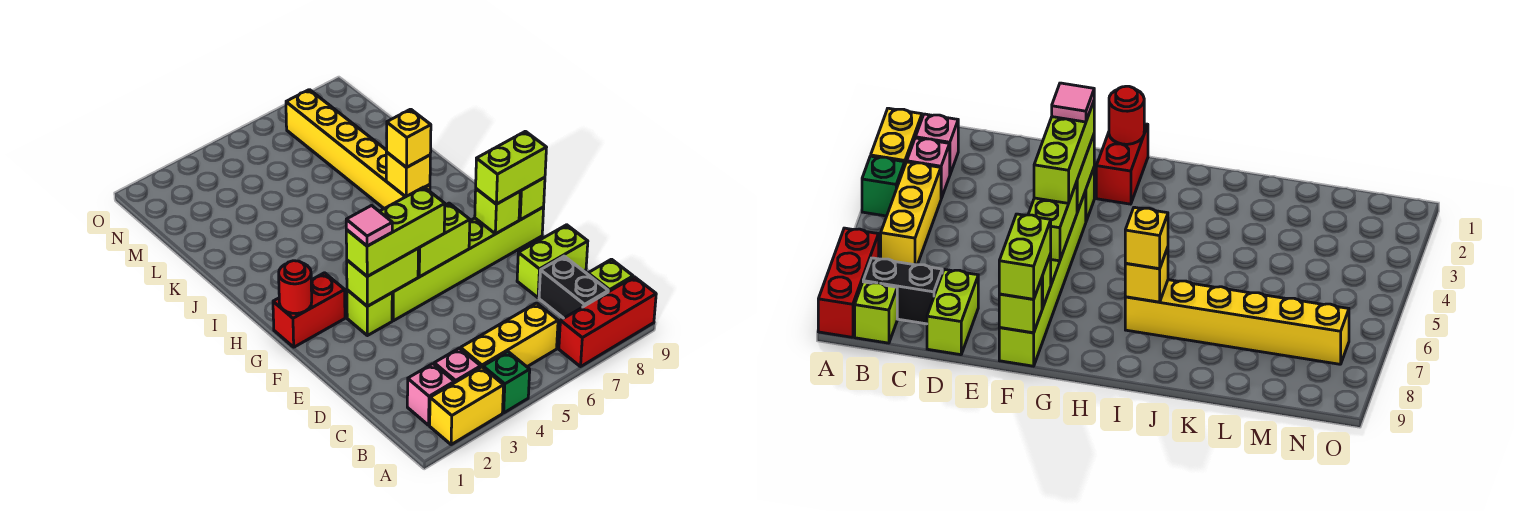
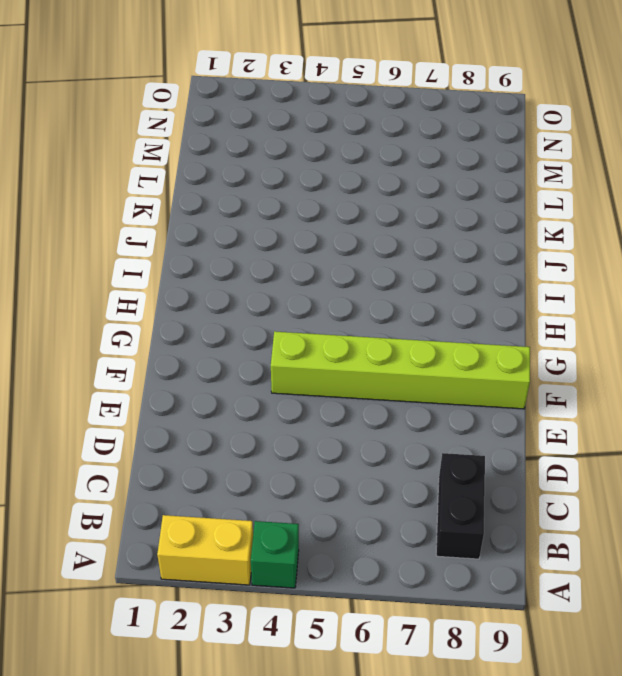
none -> red 1x3 brick [559,277,656,367]
none -> pink 1x1 brick [407,364,454,425]
none -> pink 1x1 brick [434,348,481,383]

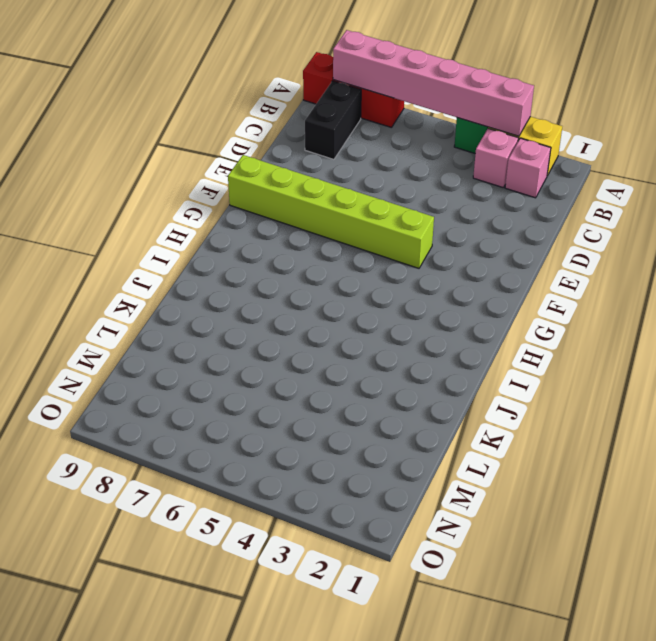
pink 1x6 brick [333,30,534,136] -> none
none -> yellow 1x3 brick [460,303,558,367]
none -> lime 1x1 brick [588,259,633,292]
none -> lime 1x2 brick [517,225,588,298]

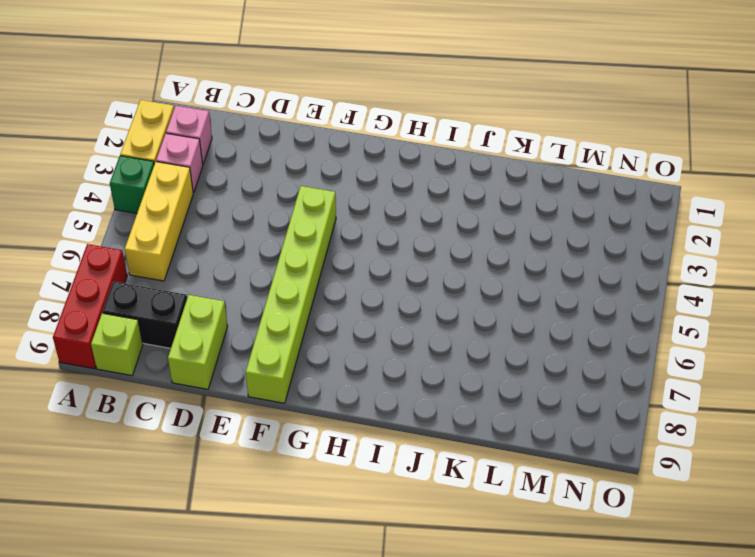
none -> lime 1x1 brick [347,290,392,336]
none -> red 1x2 brick [273,273,345,347]
none -> yellow 1x6 brick [286,90,430,209]

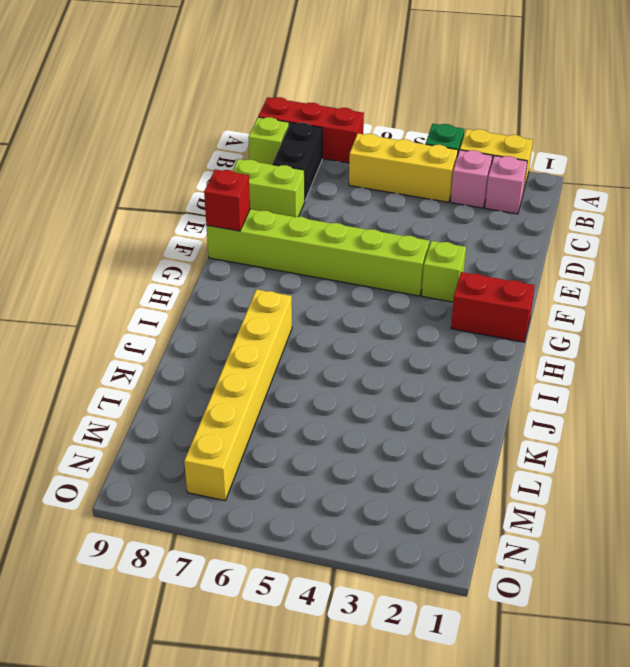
red 1x1 brick [204,169,250,231] -> lime 1x1 brick [519,177,545,220]
none -> lime 1x2 brick [347,249,418,306]
none -> lime 1x2 brick [418,203,470,277]
none -> lime 1x1 brick [475,189,520,234]

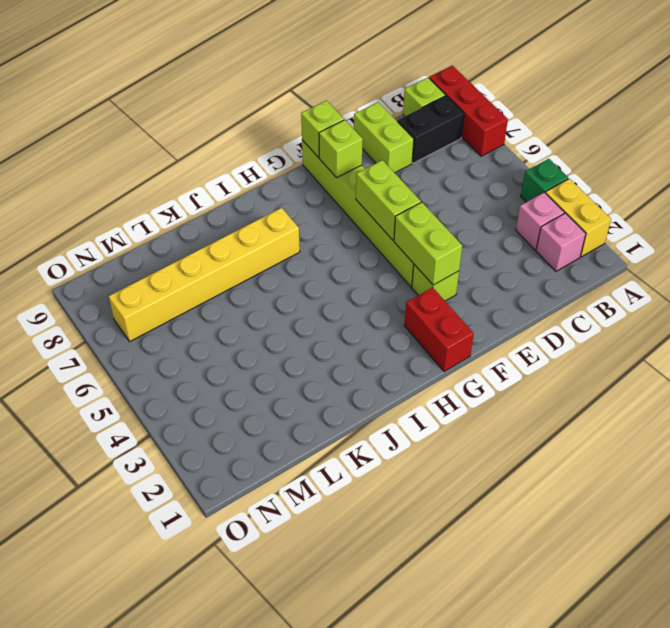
none -> yellow 1x3 brick [460,303,558,367]
none -> red 1x1 round brick [279,261,312,314]
none -> yellow 1x1 brick [386,152,430,197]

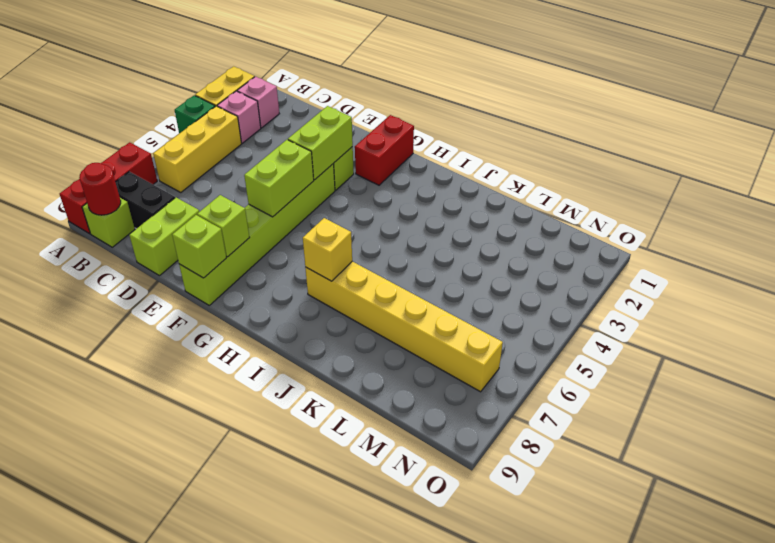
red 1x1 round brick [79,163,121,215] -> red 1x1 round brick moved to [279,261,312,314]
none -> lime 1x3 brick [346,187,445,276]
none -> lime 1x2 brick [476,131,547,204]
none -> yellow 1x1 brick [386,109,431,168]

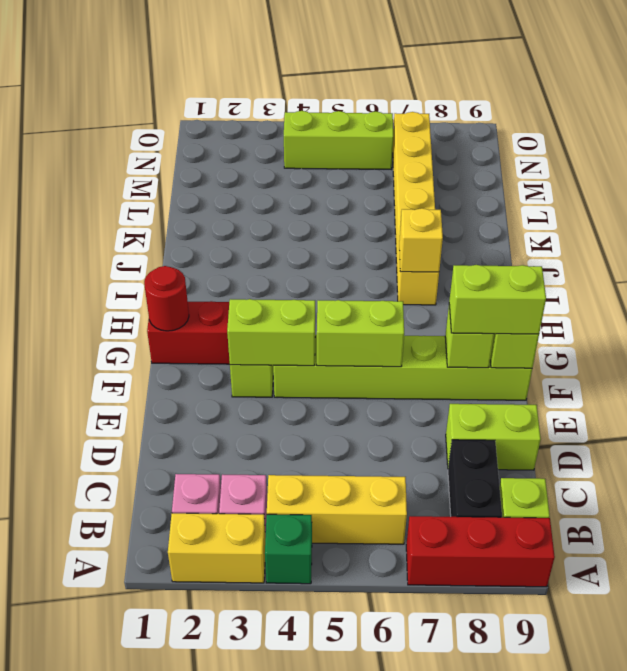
lime 1x3 brick [284,111,393,169] -> lime 1x3 brick moved to [346,187,445,276]
none -> yellow 1x1 brick [386,109,431,168]
none -> pink 1x1 tile [346,205,392,246]

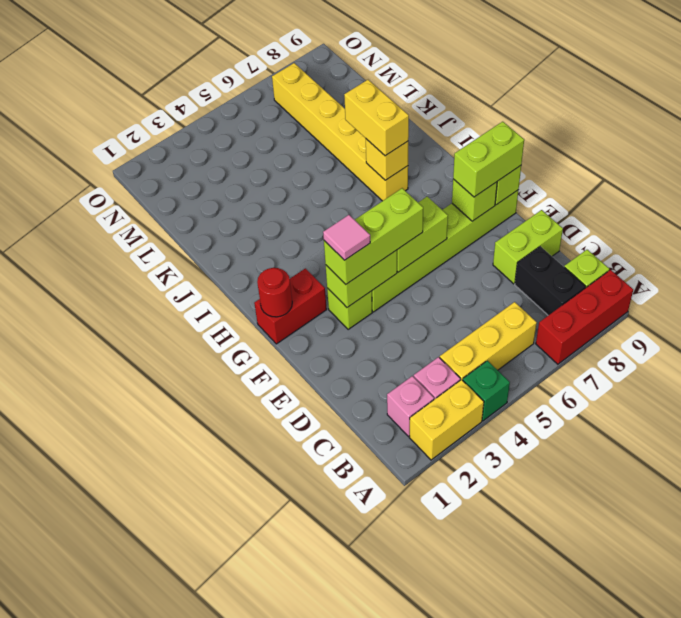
yellow 1x2 brick [344,80,409,156] -> yellow 1x1 brick [386,109,431,168]

